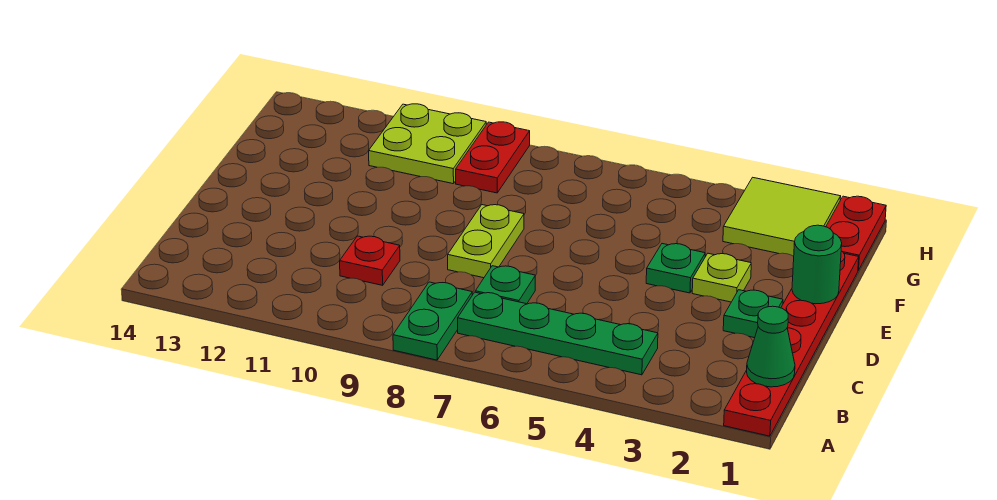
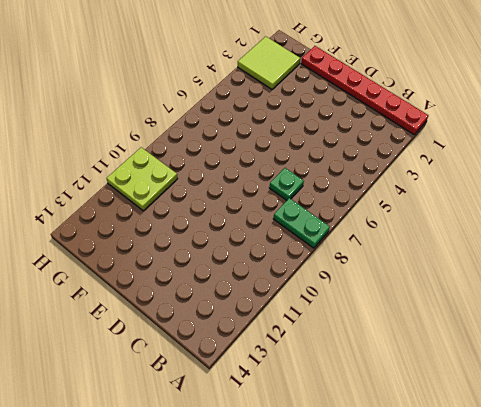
none -> green 1x4 plate [458,292,658,375]
none -> red 1x1 plate [340,236,400,285]
none -> green 1x1 plate [723,290,783,338]

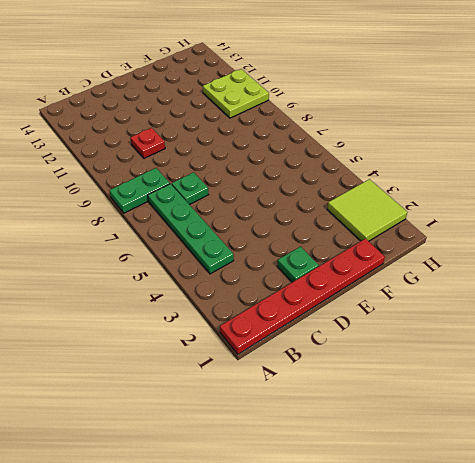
none -> lime 1x2 plate [448,205,524,278]
none -> lime 1x1 plate [692,253,751,302]
none -> green 1x1 plate [646,244,705,293]

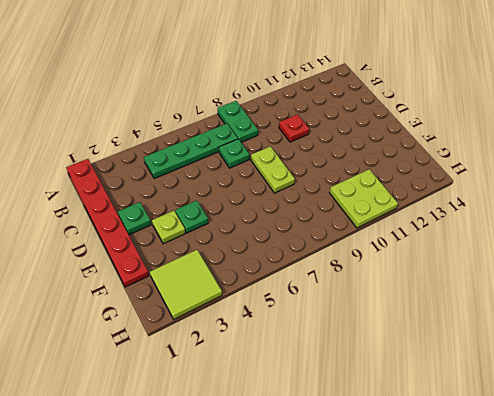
none -> red 1x2 plate [826,196,886,270]
none -> red 1x2 plate [456,122,530,193]
none -> green 1x1 cone [747,306,795,387]

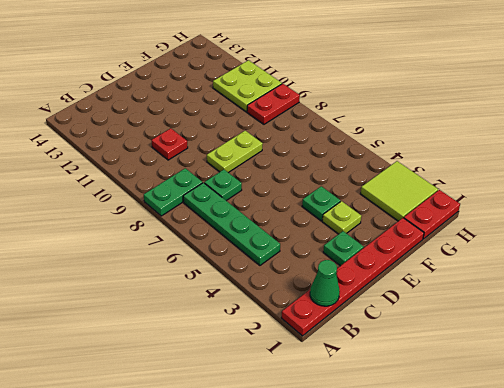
none -> green 1x1 round brick [792,225,842,304]

